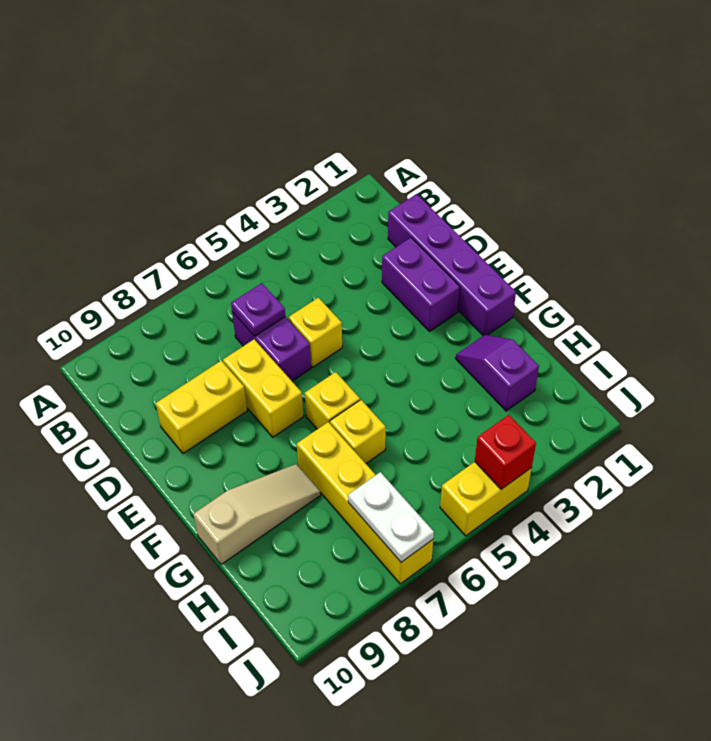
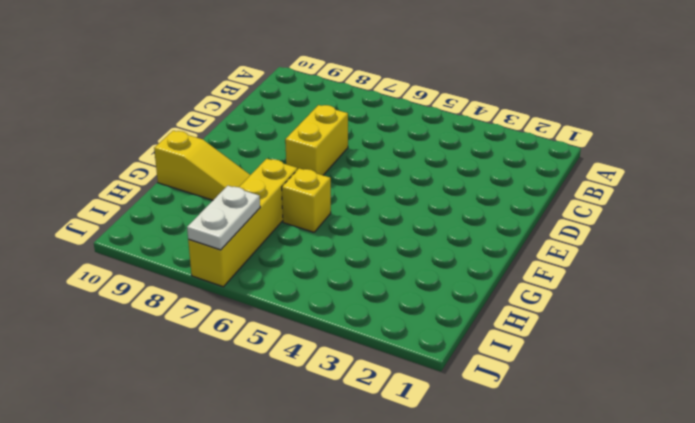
yellow 1x3 slope [154,131,250,200] -> tan 1x3 slope [193,464,321,565]
none -> purple 1x4 brick [388,194,516,336]
none -> purple 1x2 brick [232,312,311,381]
none -> purple 1x2 brick [382,238,460,331]

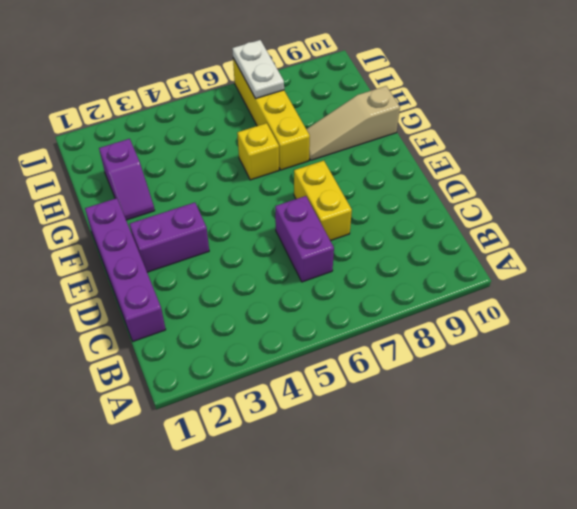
purple 1x2 brick [130,202,209,272] -> purple 1x2 brick turned to [382,238,460,331]
none -> yellow 1x1 brick [288,298,342,367]
none -> yellow 1x2 brick [156,361,247,453]
none -> yellow 1x1 brick [305,372,360,429]

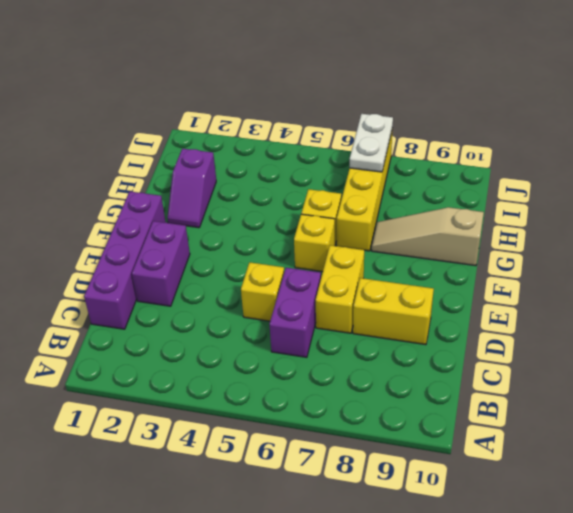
none -> yellow 1x2 brick [440,462,532,536]
none -> purple 1x1 plate [231,283,285,336]
none -> red 1x1 brick [475,415,536,489]

